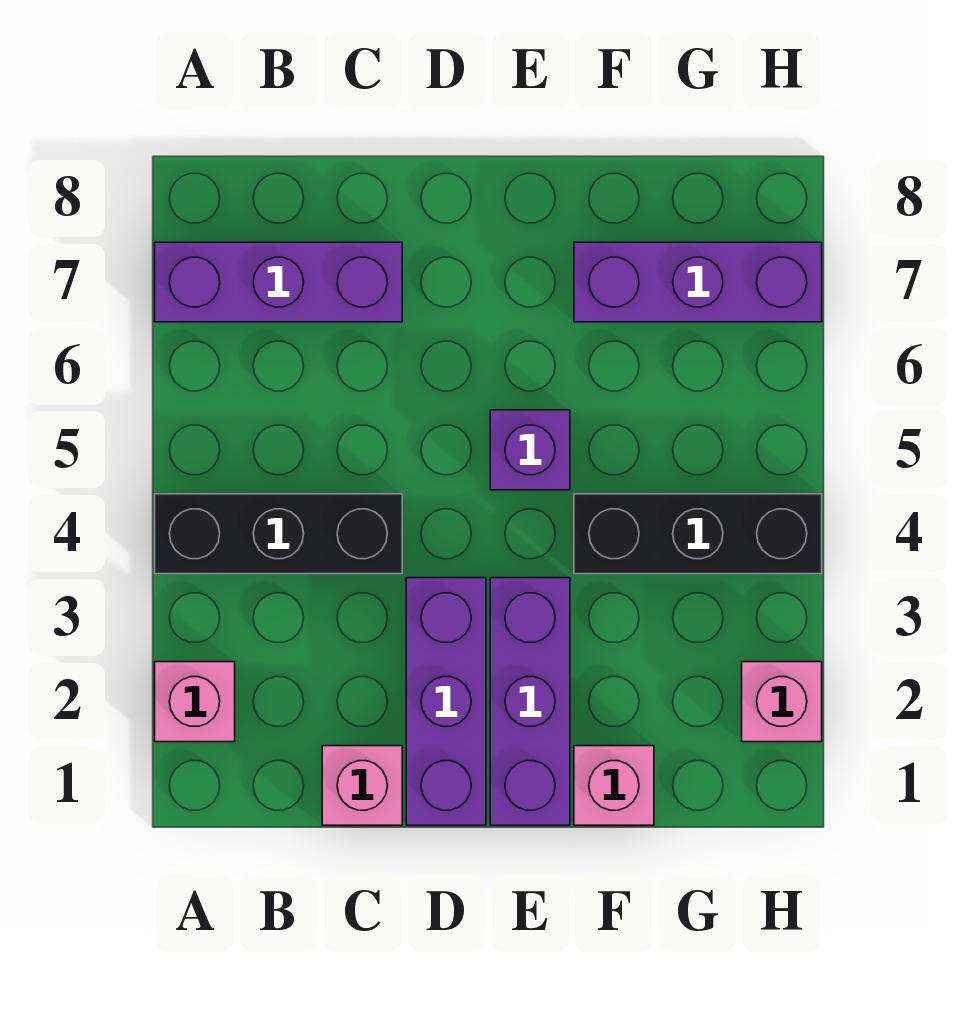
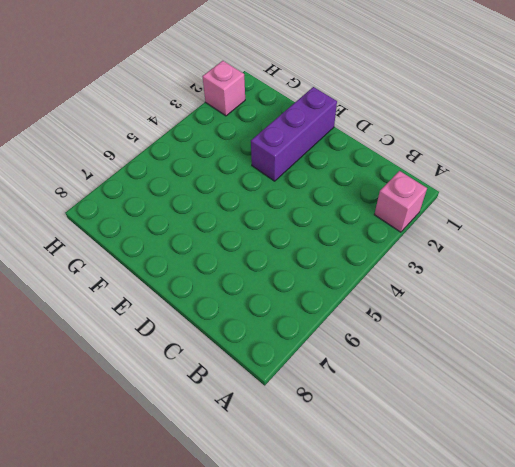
none -> black 1x3 brick [155,494,402,574]
none -> purple 1x3 brick [155,242,402,322]

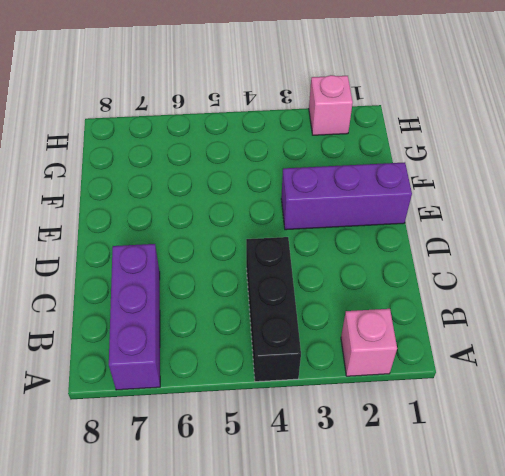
none -> pink 1x1 brick [322,746,402,825]
none -> purple 1x3 brick [406,578,486,825]

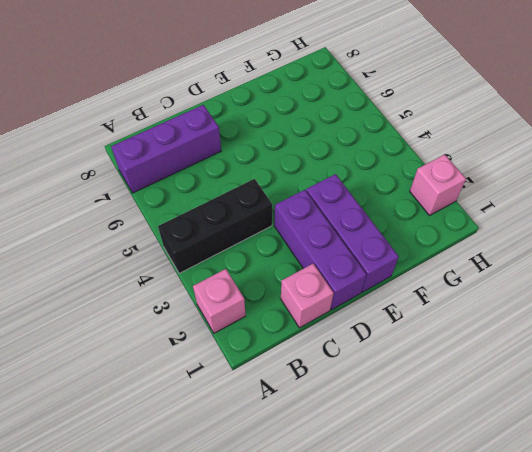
none -> purple 1x1 brick [490,410,570,490]
none -> pink 1x1 brick [574,746,654,825]

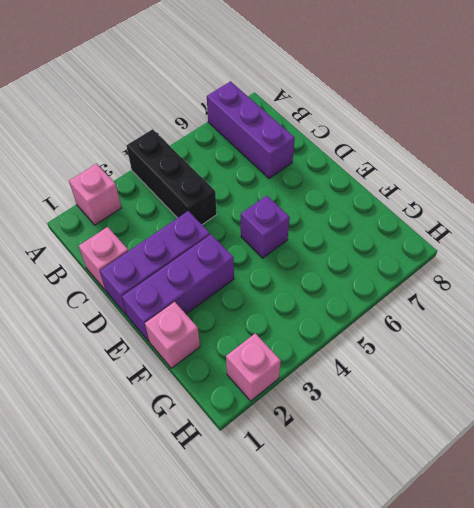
none -> black 1x3 brick [574,494,822,574]
none -> purple 1x3 brick [574,242,822,322]

